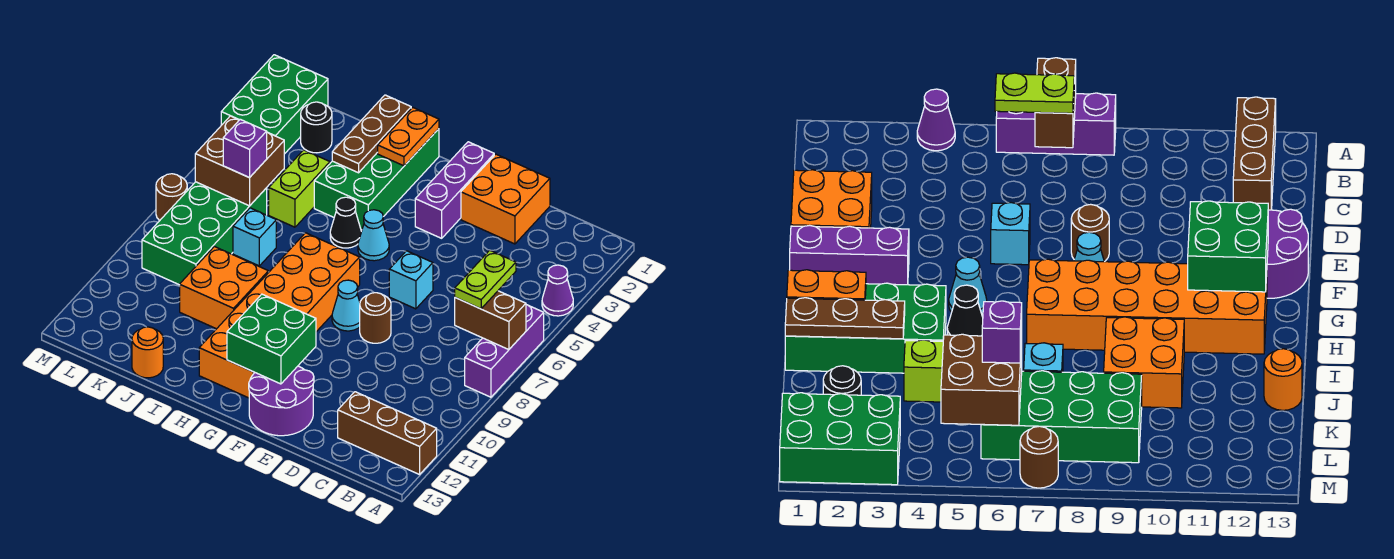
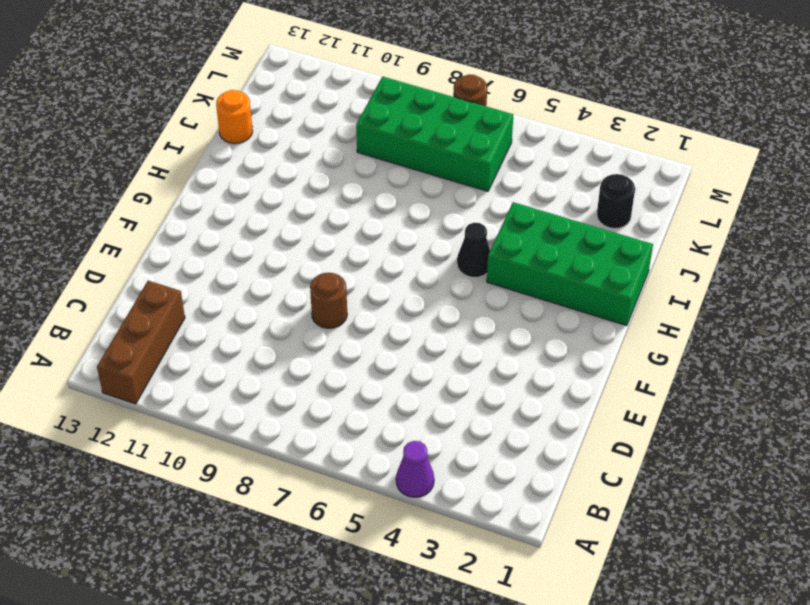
none -> purple 1x3 brick [465,305,544,397]
none -> orange 2x2 brick [461,154,550,244]
none -> cyan 1x1 brick [389,251,433,309]

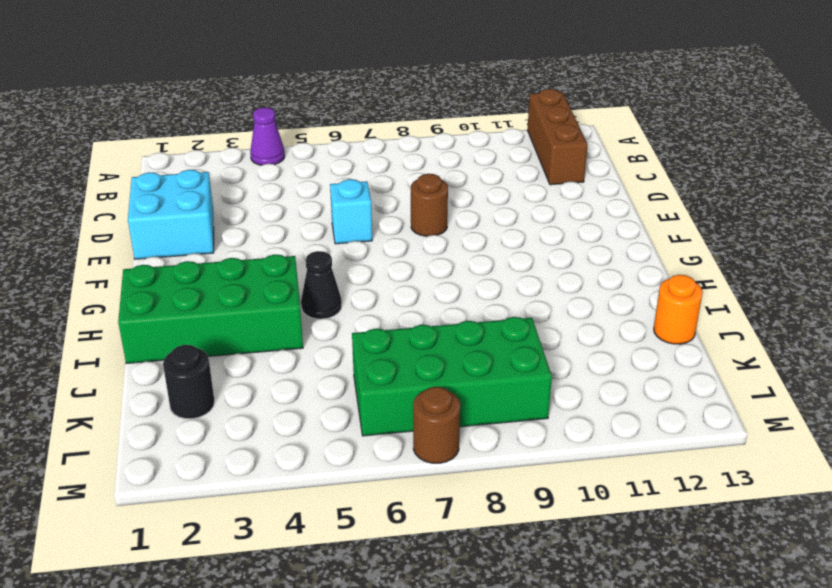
cyan 2x2 brick [128,170,214,259] -> orange 2x2 brick [461,154,550,244]
none -> purple 1x3 brick [465,305,544,397]
none -> purple 2x2 round brick [249,366,314,436]
none -> purple 1x3 brick [415,142,494,238]

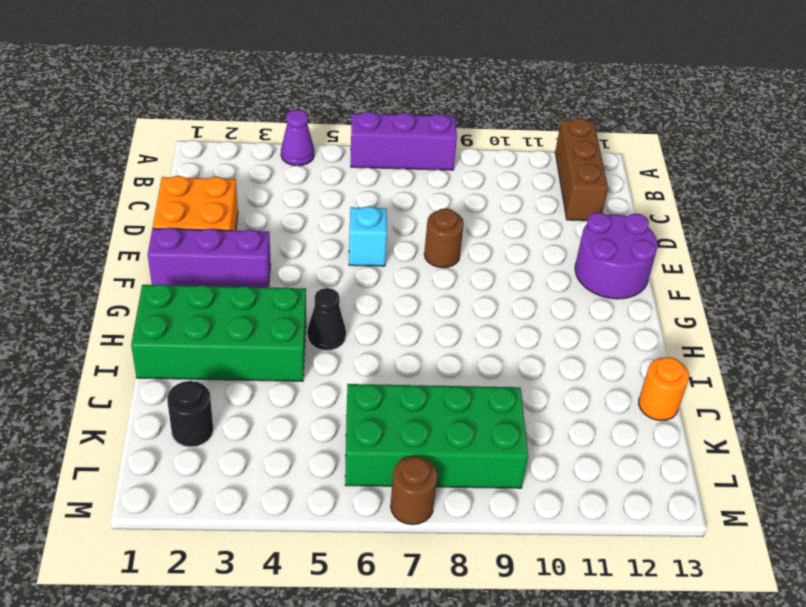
none -> cyan 1x1 cone [332,280,360,331]
none -> cyan 1x1 cone [358,210,389,261]
none -> orange 2x6 brick [199,233,360,398]

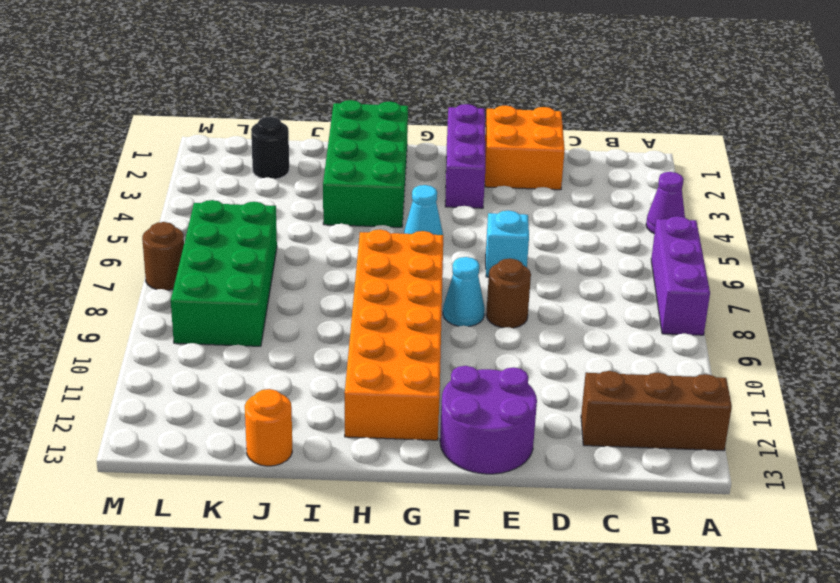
none -> black 1x1 cone [330,197,361,248]
none -> orange 2x2 brick [180,247,268,329]
none -> lime 1x2 brick [269,150,330,227]

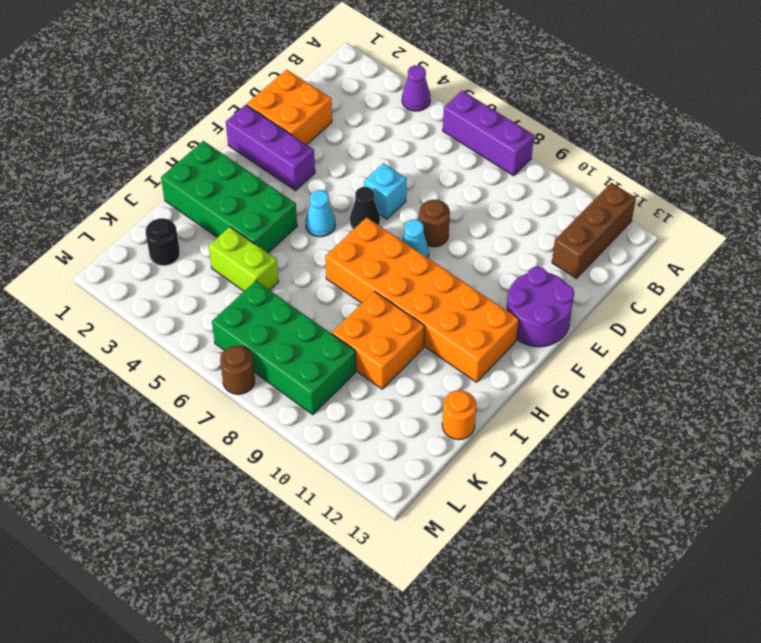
black 1x1 cone [350,187,380,229] -> black 1x1 cone moved to [330,197,361,248]
none -> cyan 1x1 brick [233,208,276,266]
none -> green 2x3 brick [221,55,328,154]
none -> brown 1x2 brick [455,291,526,350]

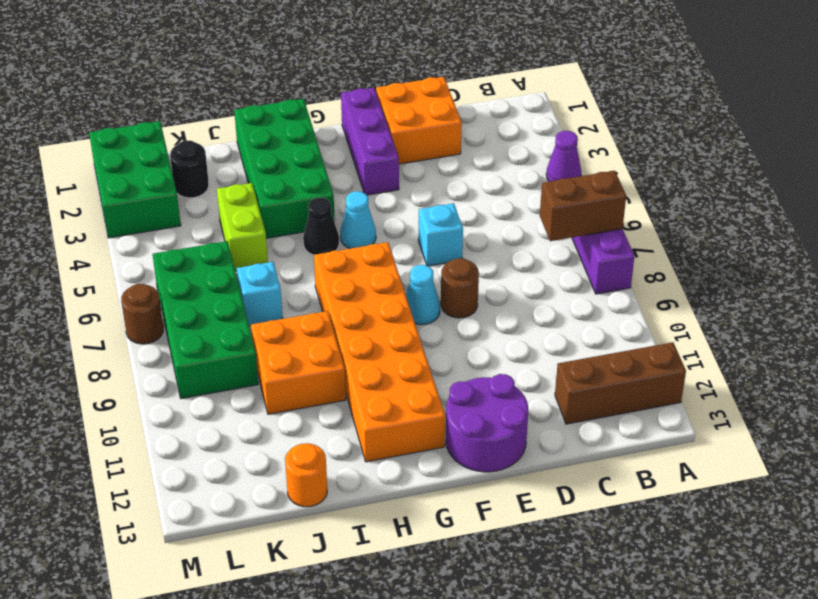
none -> green 2x2 brick [227,294,316,384]
none -> orange 1x2 plate [378,107,439,166]
none -> brown 1x3 plate [332,95,411,173]

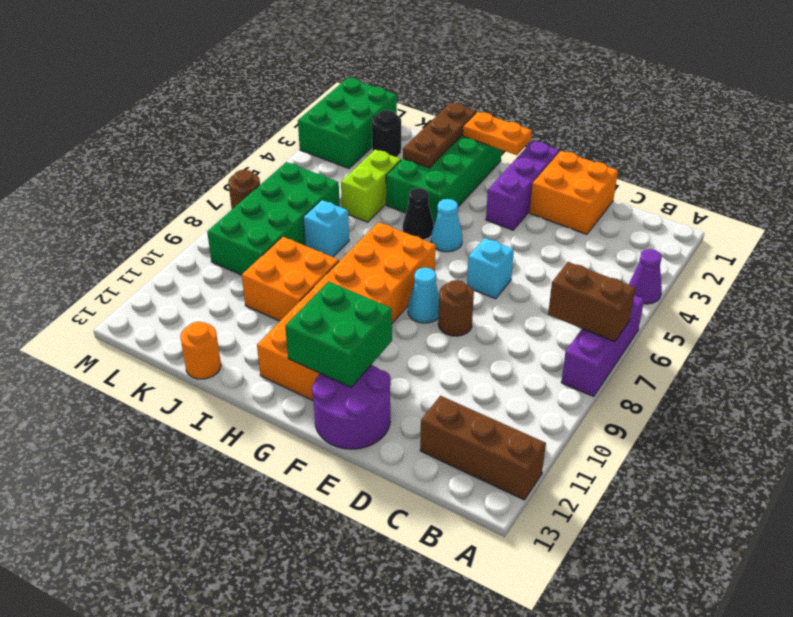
orange 1x2 plate [463,112,532,155] -> orange 1x2 plate turned to [378,107,439,166]
none -> brown 2x2 brick [195,116,284,206]
none -> lime 1x2 plate [455,250,516,309]
none -> purple 1x1 brick [223,119,267,178]

